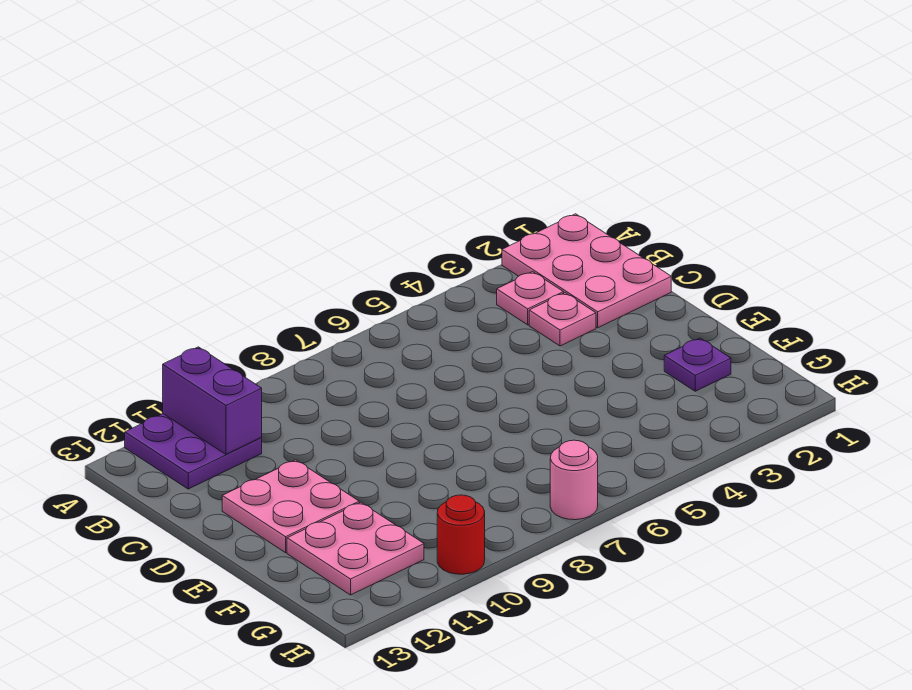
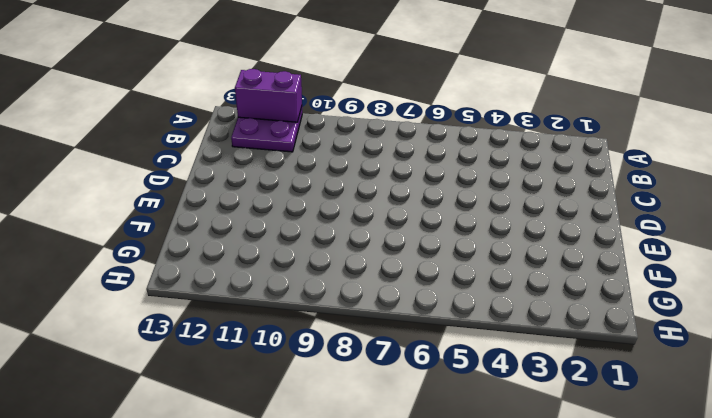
purple 1x2 brick [235,69,302,122] -> purple 1x2 brick turned to [163,347,262,454]
none -> pink 2x3 plate [502,214,671,328]
none -> pink 1x1 plate [497,272,564,325]

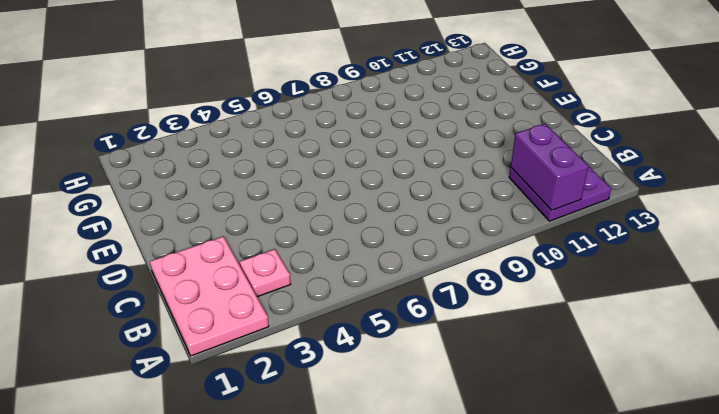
none -> pink 1x1 plate [529,293,596,346]
none -> pink 2x2 plate [222,460,359,553]

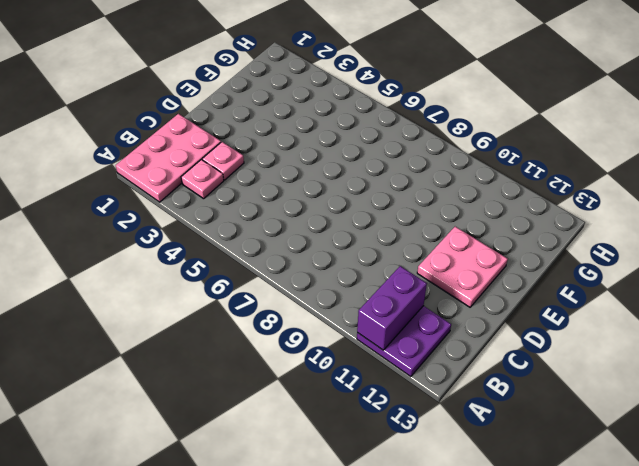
none -> purple 1x1 plate [664,338,731,391]
none -> pink 2x2 plate [287,502,424,595]

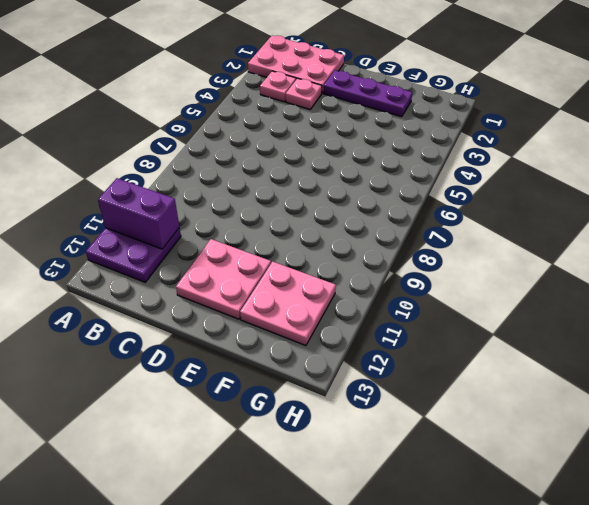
purple 1x3 plate [323,70,412,117] -> purple 1x1 plate [664,338,731,391]
none -> pink 1x1 round brick [550,440,598,520]
none -> red 1x1 round brick [437,495,485,574]

